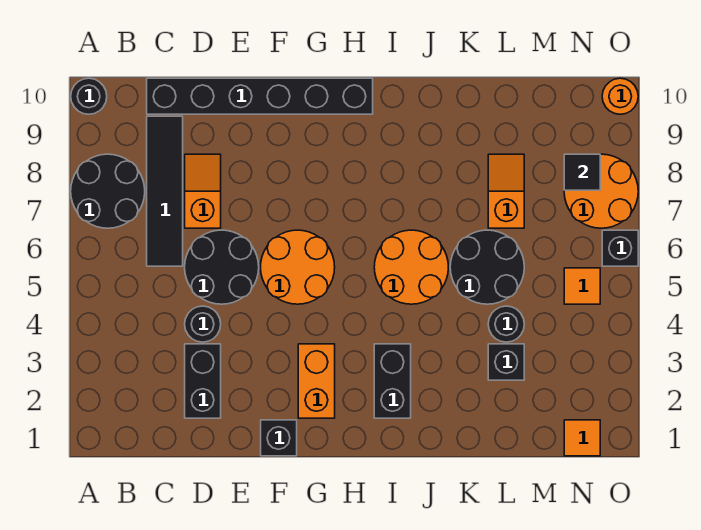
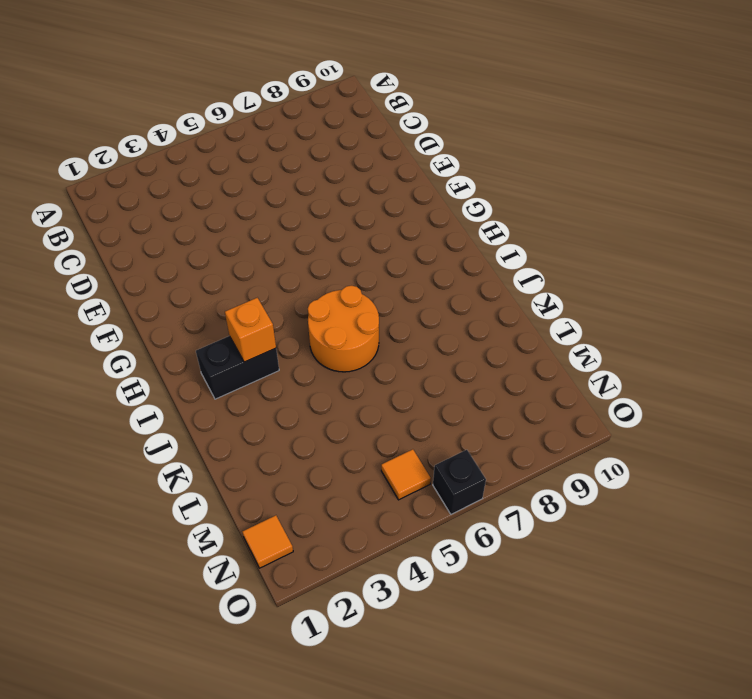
orange 1x1 brick [225,298,276,362] -> none
none -> black 2x2 round brick [71,154,145,228]
none -> black 1x1 round brick [71,78,107,114]
none -> black 1x4 tile [147,116,183,266]

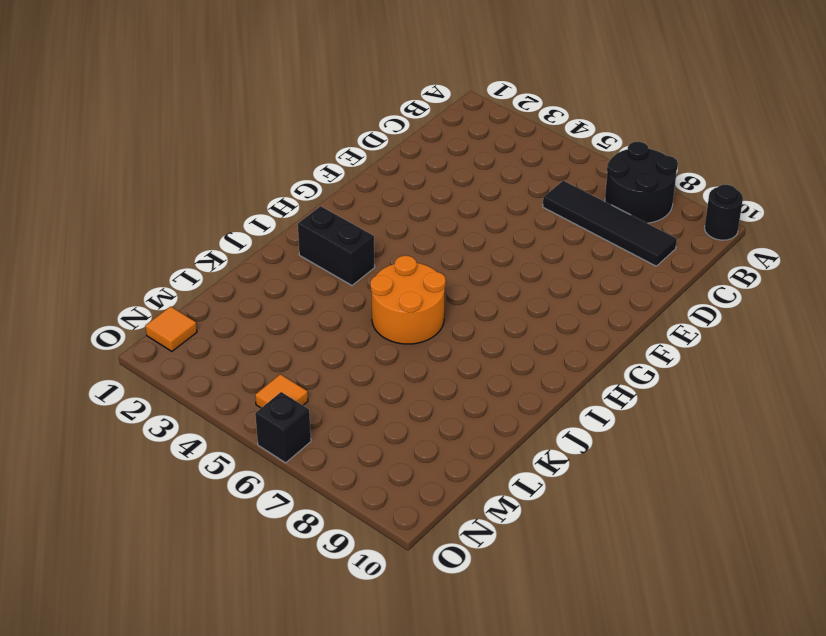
none -> black 1x6 brick [147,78,373,114]
none -> black 1x2 brick [185,344,221,418]
none -> black 1x1 round brick [185,306,221,342]

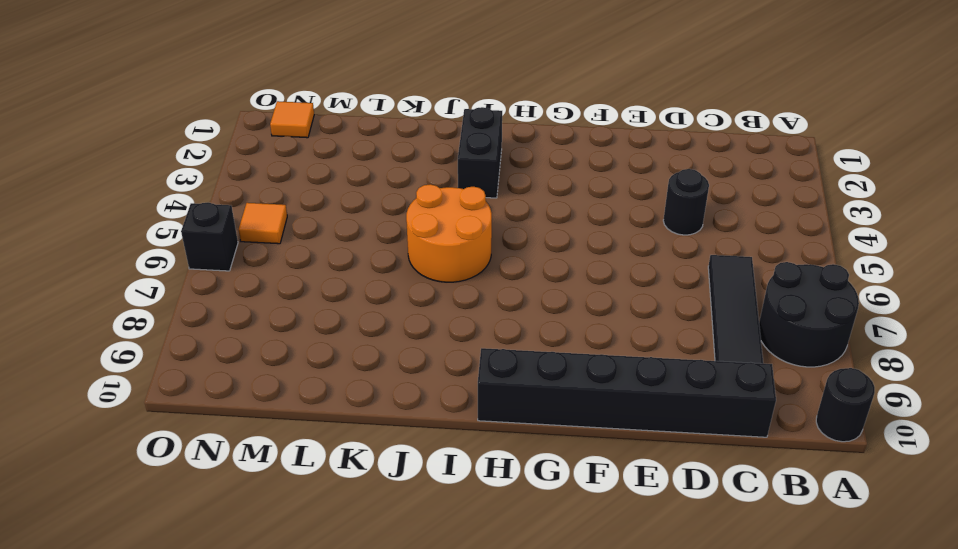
none -> black 1x2 brick [185,344,221,418]
none -> black 2x2 round brick [185,230,259,304]
none -> orange 1x2 slope [185,154,221,228]

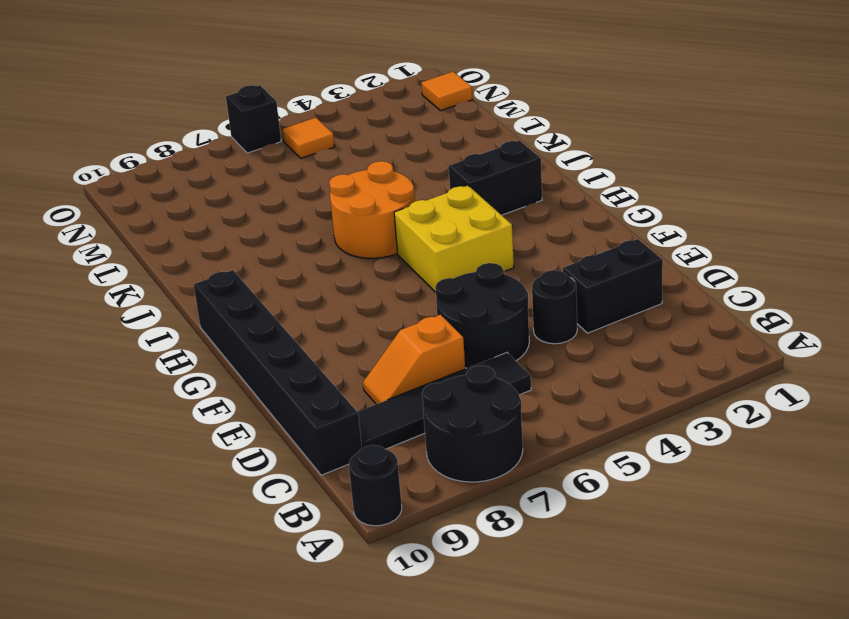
yellow 2x2 brick [394,186,514,292] -> orange 2x2 round brick [261,230,335,304]
none -> black 1x1 brick [261,420,297,456]
none -> orange 1x2 brick [298,344,335,418]
none -> black 2x2 round brick [450,230,524,304]

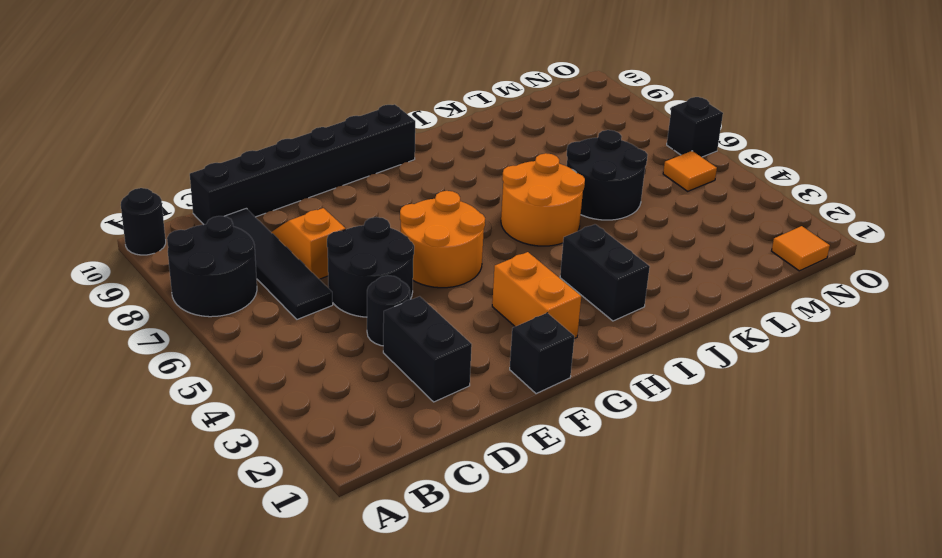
none -> black 1x1 brick [488,344,524,380]
none -> black 1x1 round brick [488,306,524,342]
none -> orange 1x2 slope [488,154,524,228]

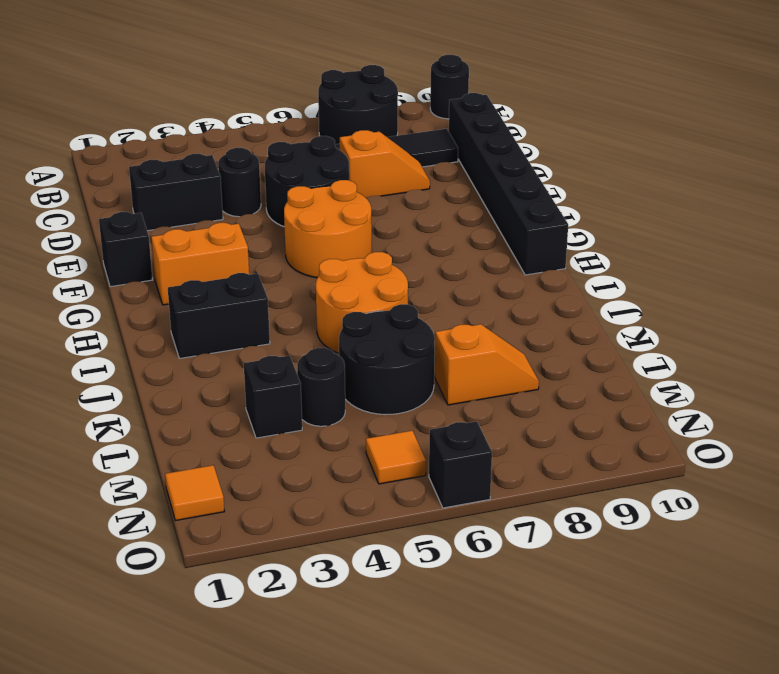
none -> orange 2x2 round brick [564,154,638,228]
none -> orange 1x1 round brick [602,78,638,114]
none -> black 1x1 tile [564,154,600,190]

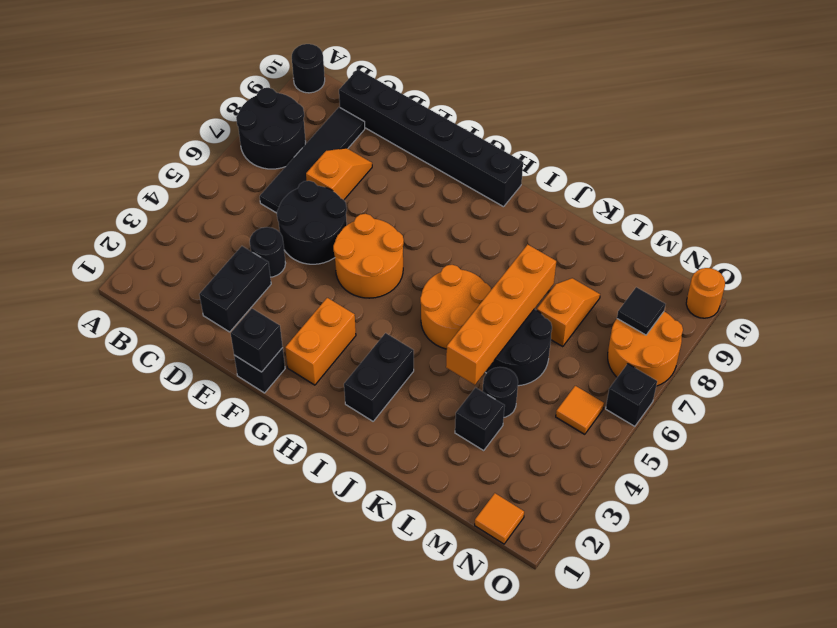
black 1x1 brick [231,309,283,372] -> none
orange 1x4 brick [446,244,556,385] -> none

